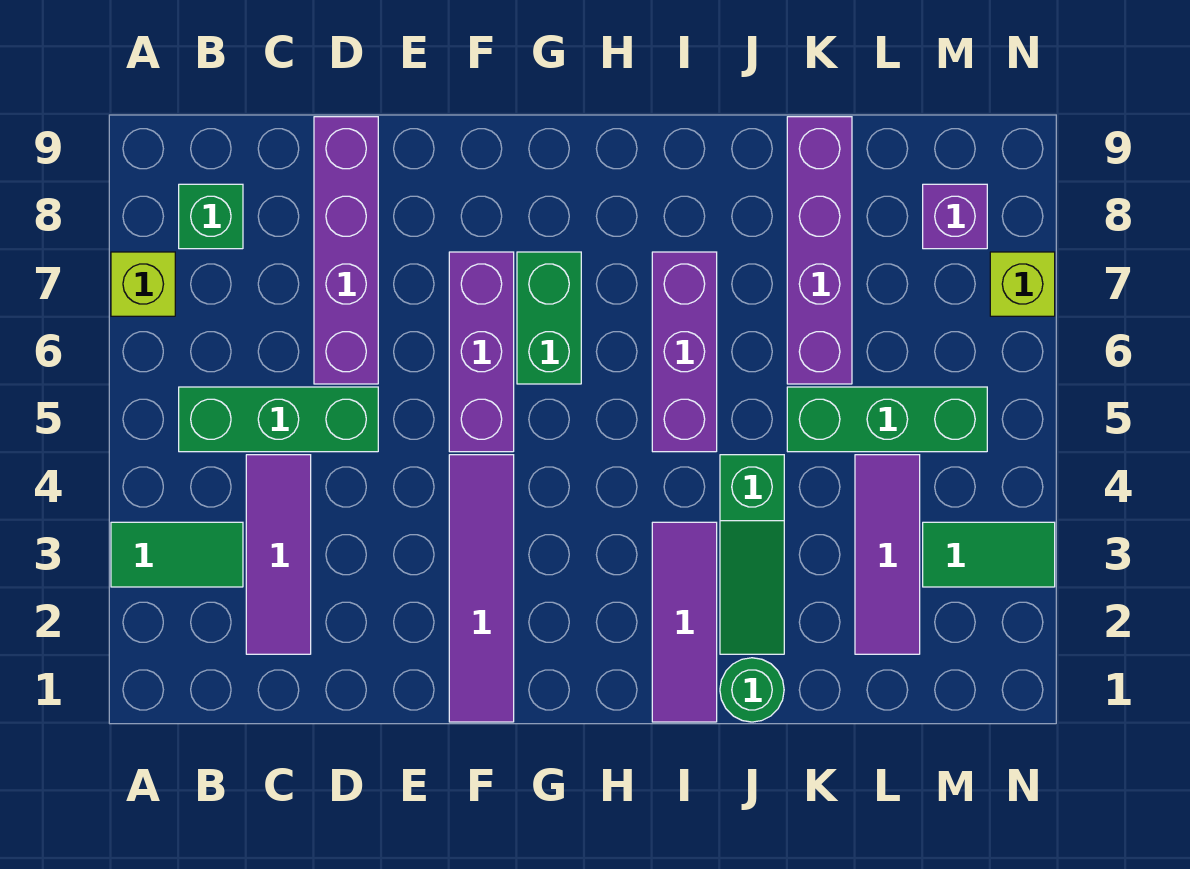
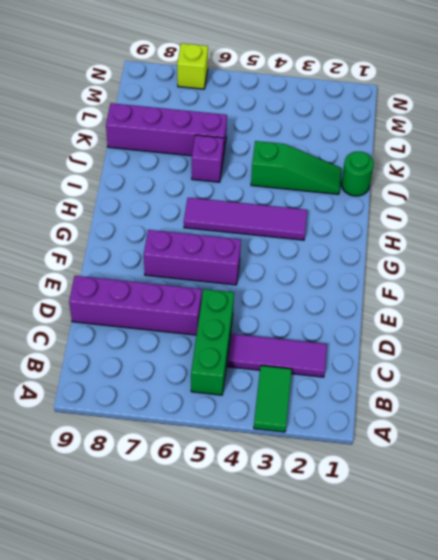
purple 1x4 tile [184,198,307,240] -> purple 1x4 tile moved to [449,455,514,722]
purple 1x1 brick [192,135,224,182] -> purple 1x1 brick moved to [923,184,987,249]
none -> lime 1x1 brick [111,252,175,316]
none -> green 1x1 brick [179,184,243,249]
none -> green 1x2 brick [517,252,581,384]

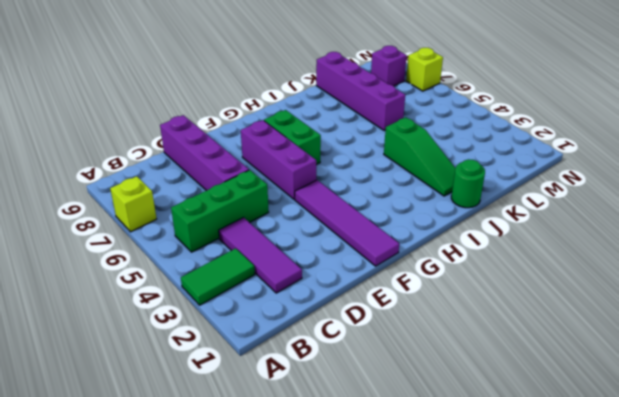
none -> green 1x1 brick [179,184,243,249]
none -> purple 1x3 tile [652,522,717,722]
none -> purple 1x3 brick [652,252,717,452]

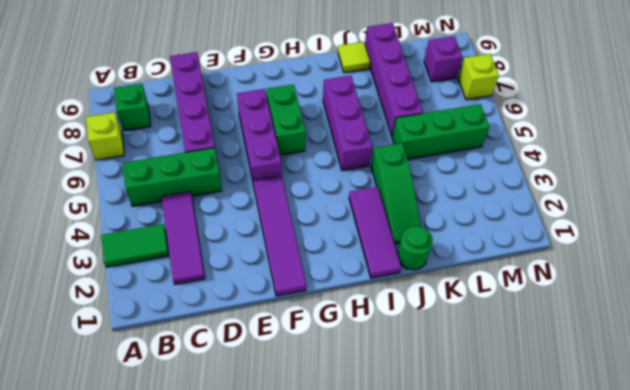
lime 1x1 tile [338,42,370,73] -> none
none -> purple 1x3 tile [855,455,920,654]
none -> green 1x2 tile [923,522,1055,587]

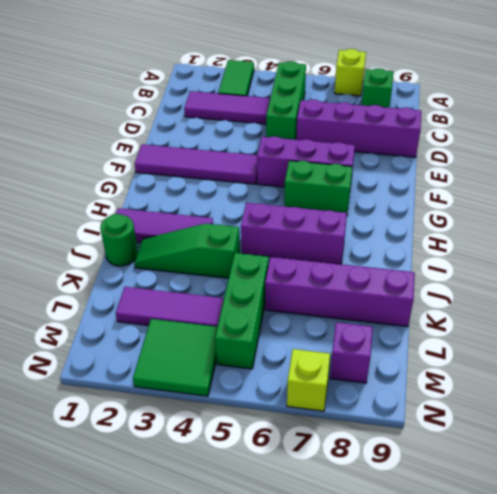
green 2x2 tile [133,319,217,396] -> green 1x2 tile [923,522,1055,587]

